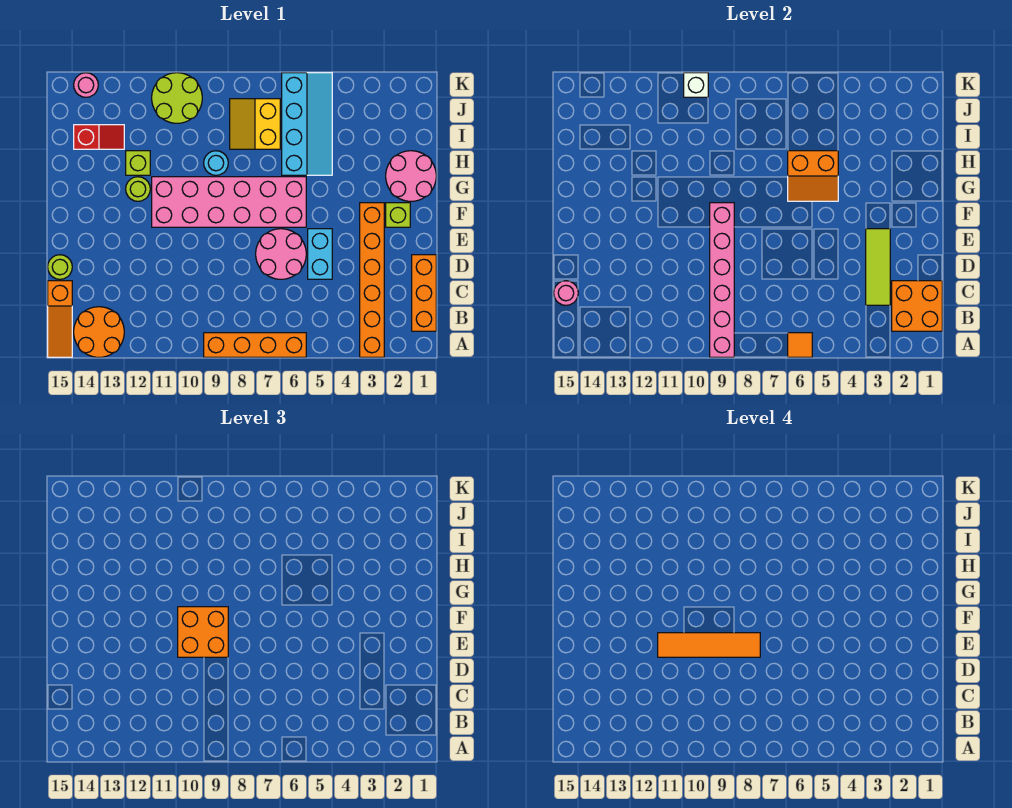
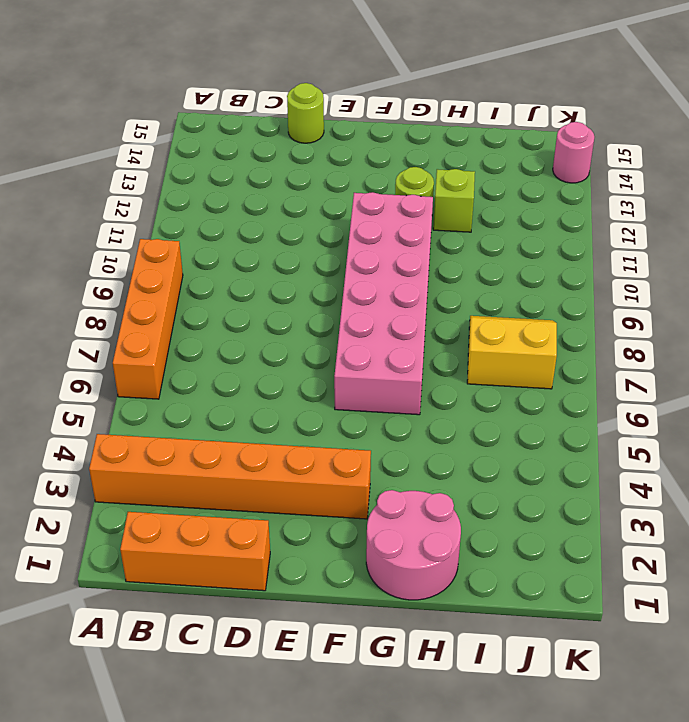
none -> orange 2x2 round brick [74,307,124,357]
none -> orange 1x3 slope [48,281,72,357]
none -> cyan 1x2 brick [308,229,332,279]

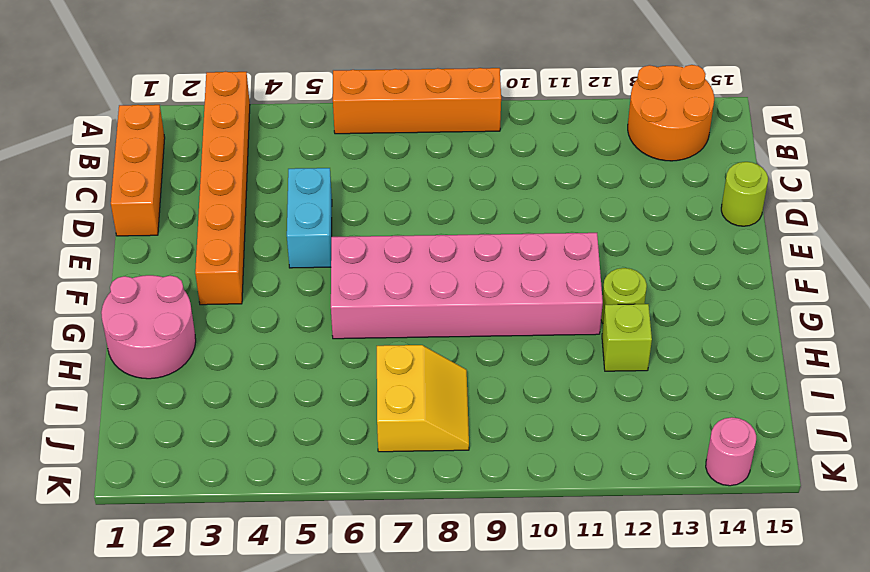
none -> orange 1x3 slope [48,281,72,357]
none -> pink 2x2 round brick [256,229,306,279]
none -> lime 1x1 brick [386,203,410,227]

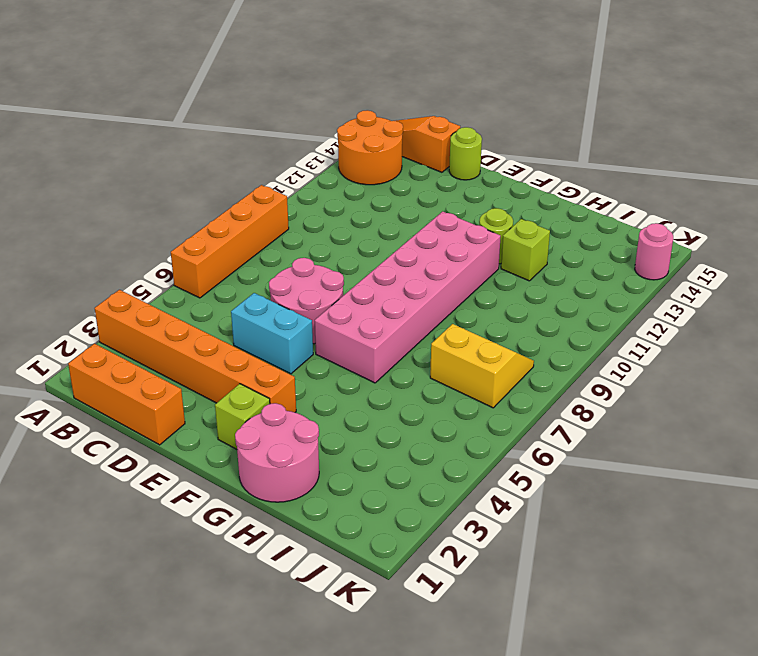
none -> cyan 2x4 slope [282,73,332,175]
none -> cyan 1x1 round brick [204,151,228,175]
none -> red 1x2 slope [74,125,124,149]

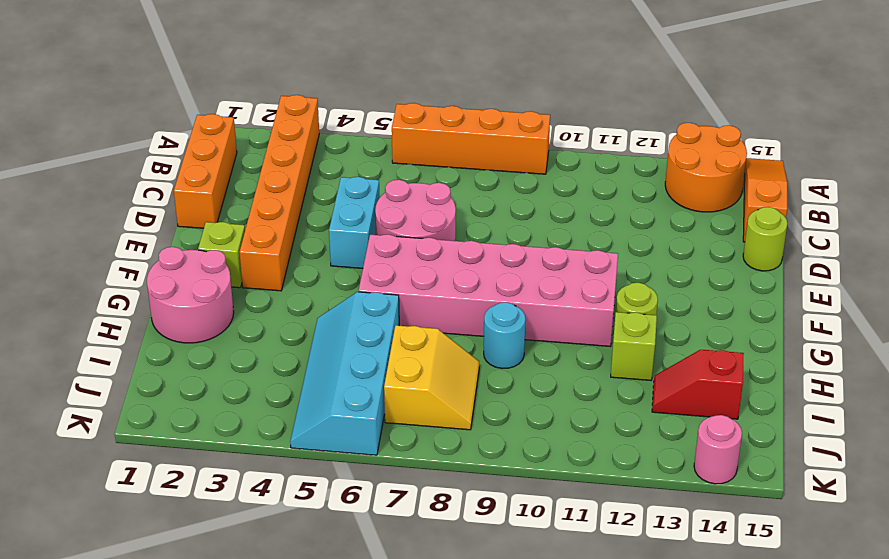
none -> lime 2x2 round brick [152,73,202,123]
none -> orange 1x1 tile [788,333,812,357]
none -> pink 1x6 brick [710,203,734,357]

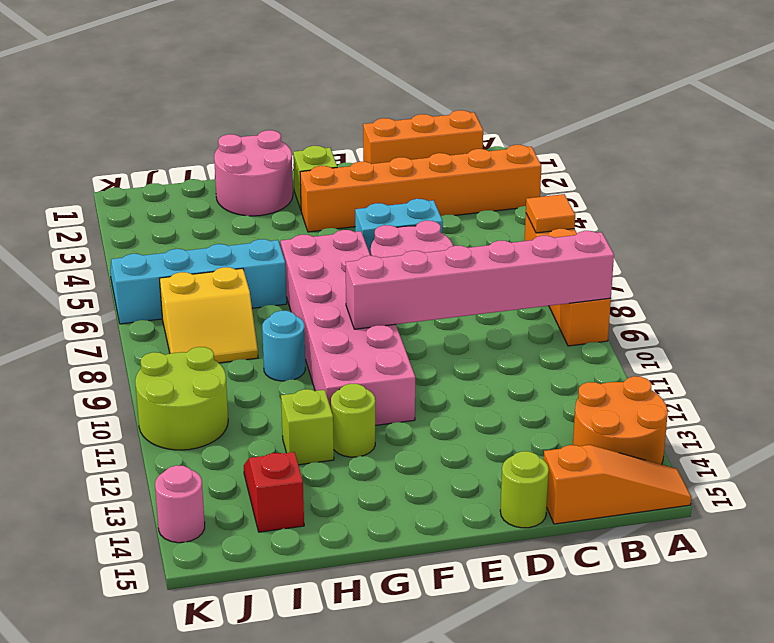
none -> orange 2x2 brick [892,281,942,331]
none -> lime 1x3 tile [866,229,890,305]
none -> pink 1x1 round brick [554,281,578,305]

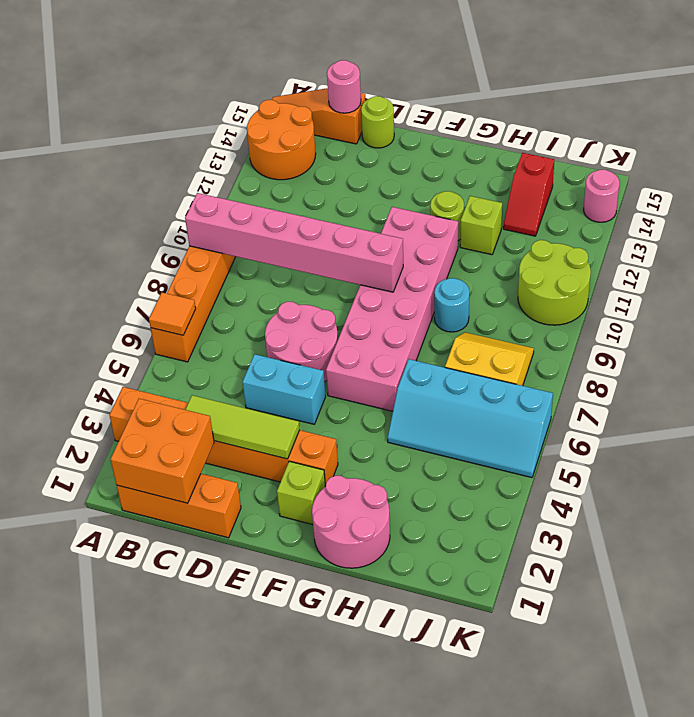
none -> orange 2x2 slope [788,151,838,201]
none -> white 1x1 brick [684,73,708,97]
none -> orange 2x2 brick [178,607,228,657]

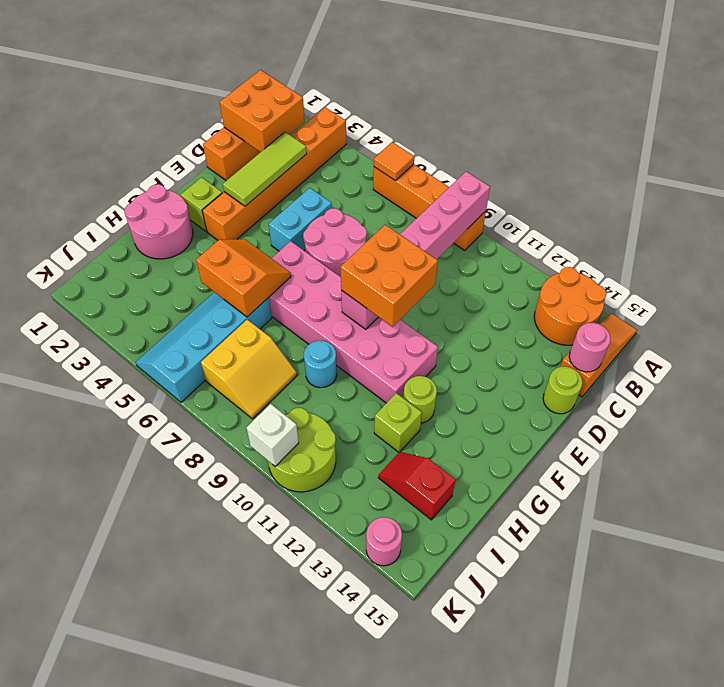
none -> orange 1x4 tile [658,633,760,657]

